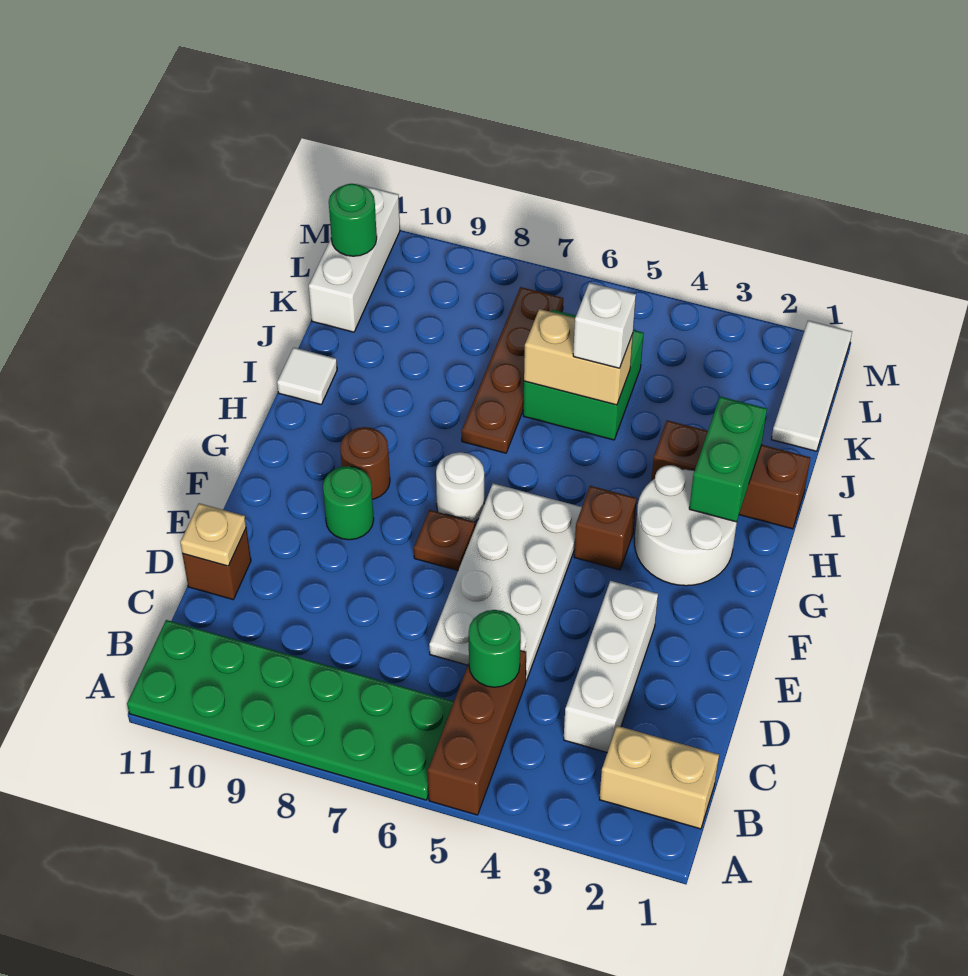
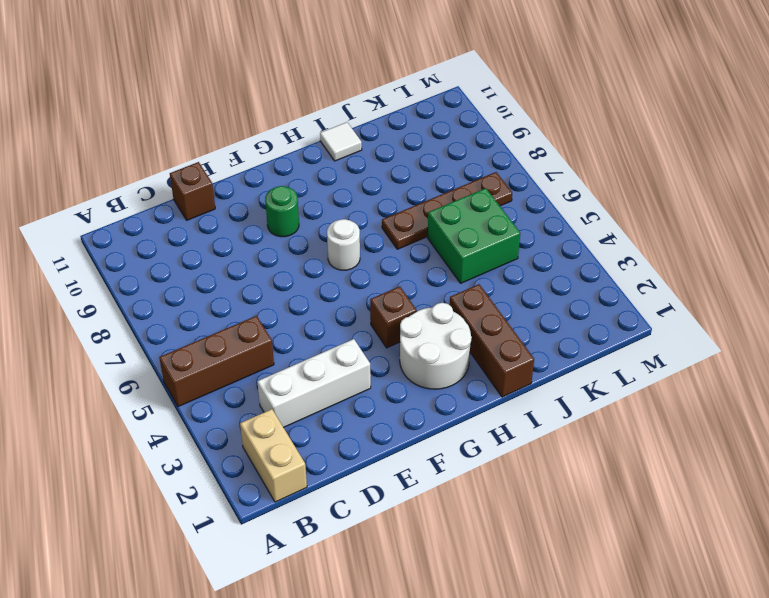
none -> green 2x6 plate [127,620,454,800]
none -> white 2x4 plate [429,483,582,681]
none -> brown 1x1 plate [414,510,475,570]

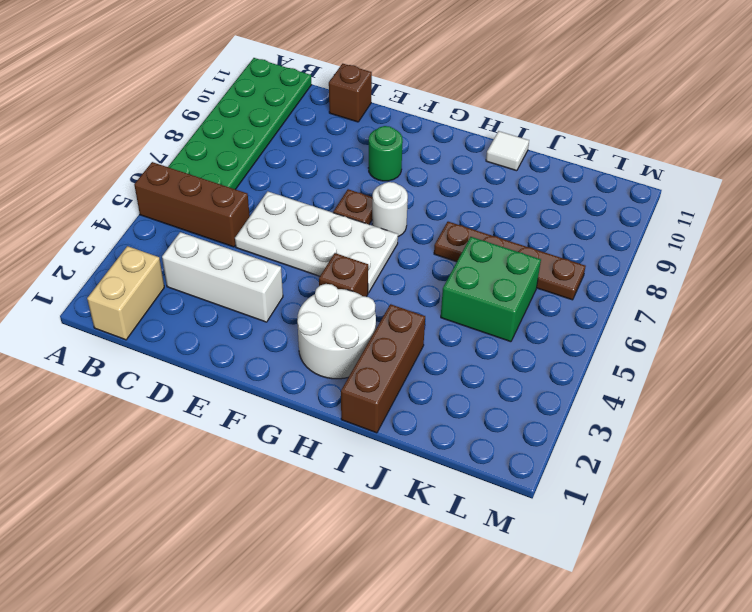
none -> brown 1x1 round brick [340,427,390,500]
none -> white 1x3 tile [771,321,852,451]
none -> white 1x3 brick [309,184,400,332]

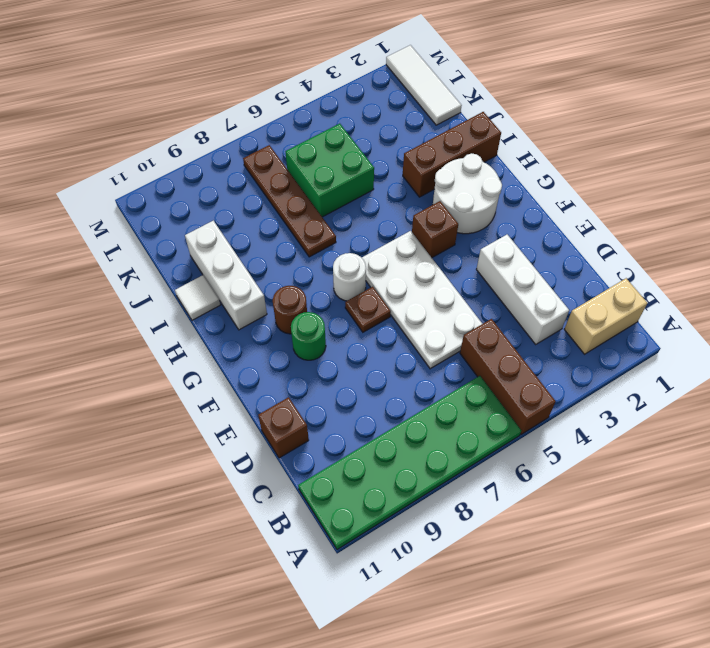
white 1x3 brick [185,221,267,330] -> white 1x3 brick moved to [309,184,400,332]
none -> green 1x1 round brick [469,610,521,687]
none -> tan 1x1 plate [180,503,246,566]
none -> green 1x2 brick [689,397,767,522]

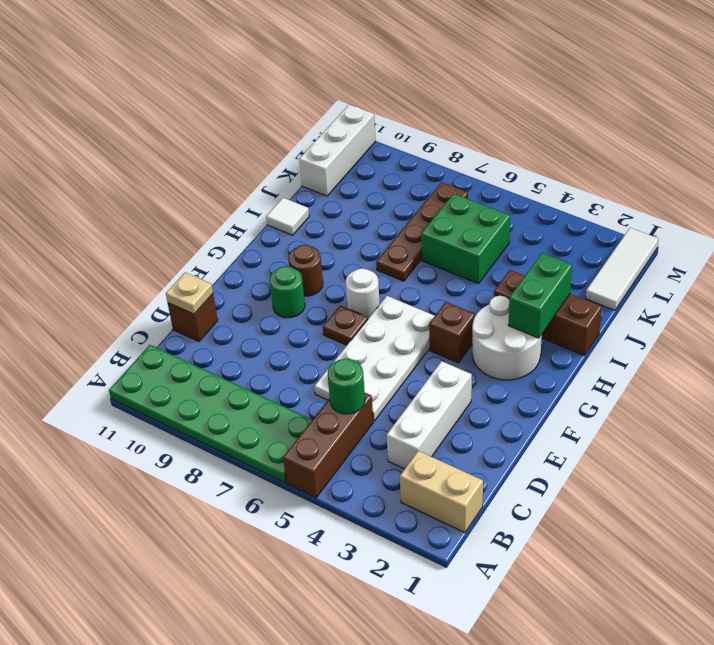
none -> tan 1x2 brick [524,309,633,405]
none -> green 1x1 round brick [329,184,377,256]
none -> white 1x1 brick [573,283,636,368]

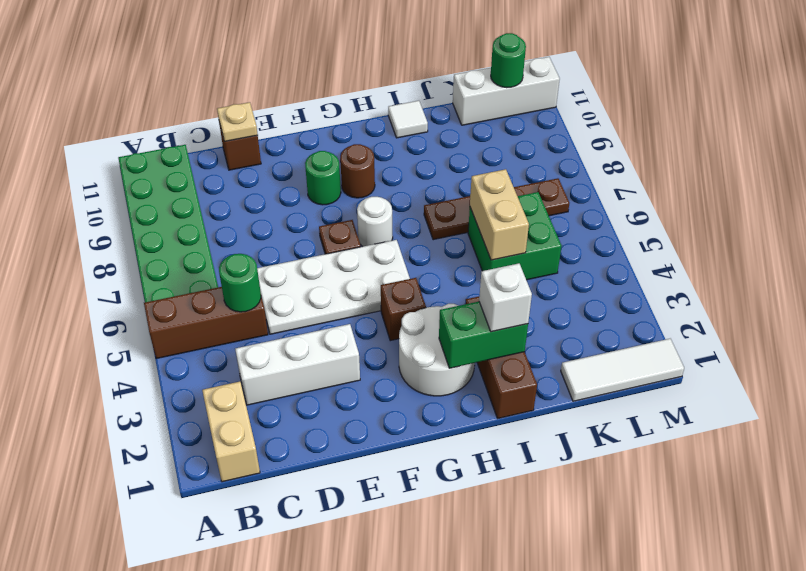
white 1x1 brick [479,263,532,332] -> white 1x1 brick moved to [573,283,636,368]

